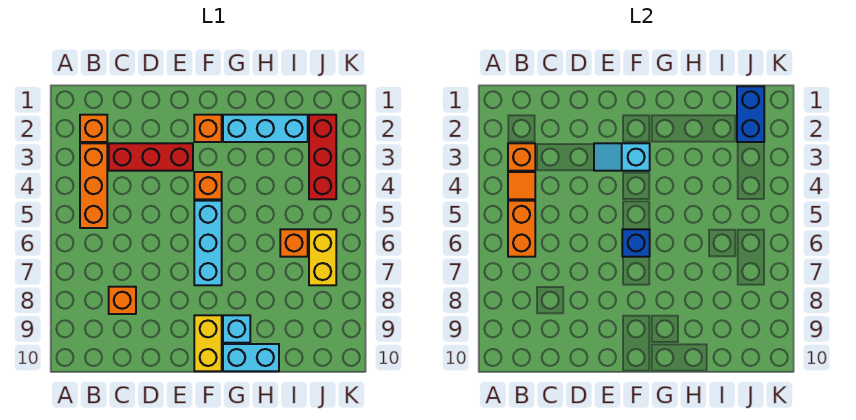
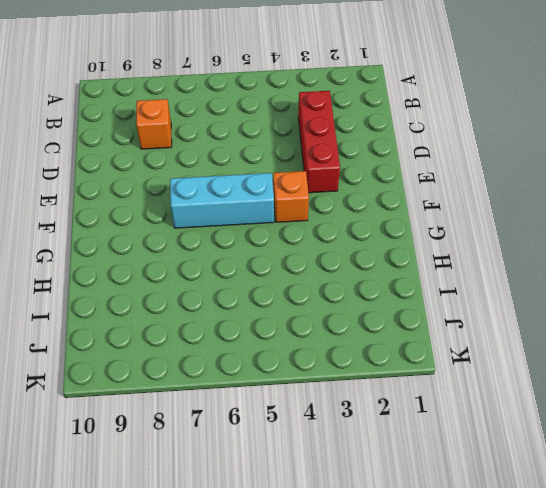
none -> orange 1x1 brick [80,115,107,142]
none -> orange 1x3 brick [80,143,107,228]
none -> orange 1x1 brick [194,115,222,142]

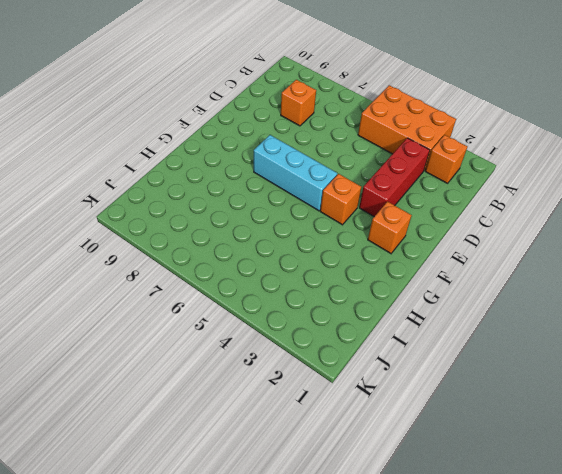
orange 2x3 brick [358,85,456,170] -> orange 1x3 brick [80,143,107,228]
none -> yellow 1x2 brick [194,315,222,371]
none -> cyan 1x3 brick [223,115,308,142]
none -> cyan 1x1 brick [223,315,250,343]

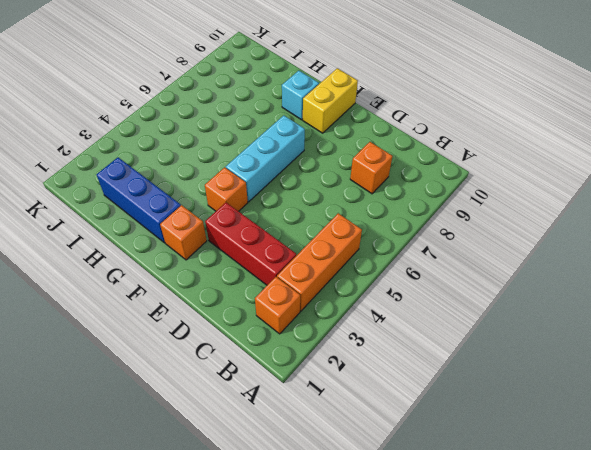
blue 1x3 brick [96,157,181,243] -> cyan 1x3 brick [223,115,308,142]
none -> cyan 1x2 brick [223,344,279,371]
none -> orange 1x1 brick [280,229,308,257]
none -> red 1x3 brick [309,115,336,199]

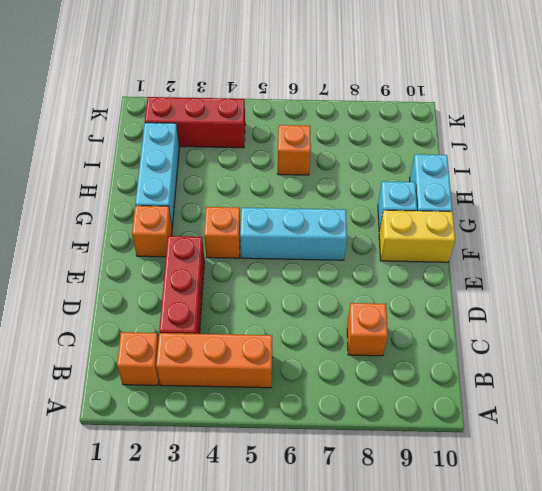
none -> yellow 1x2 brick [309,229,336,285]
none -> orange 1x1 brick [508,143,535,171]
none -> orange 1x1 tile [508,172,535,199]

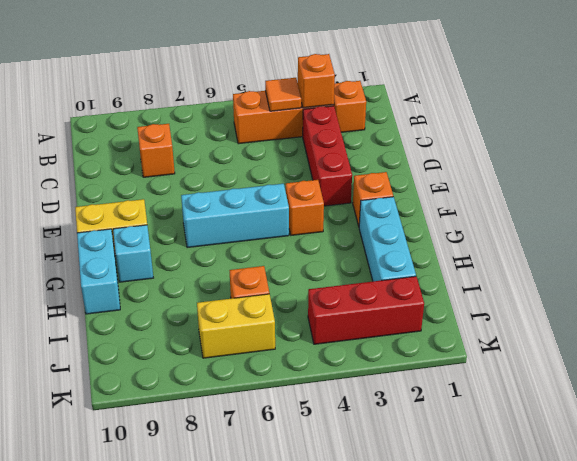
none -> orange 1x2 brick [508,201,535,257]
none -> cyan 1x2 slope [594,143,650,171]
none -> blue 1x1 brick [622,229,650,257]

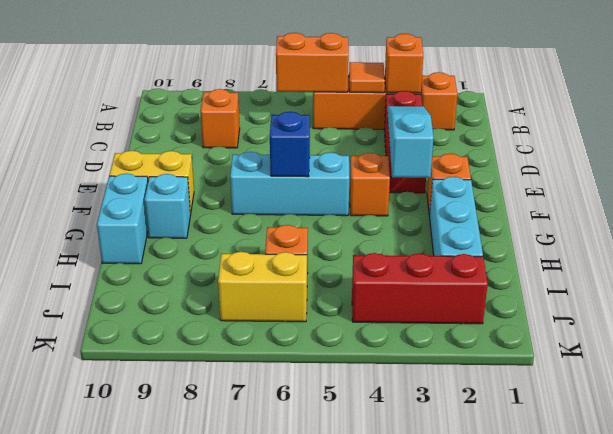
cyan 1x3 slope [387,106,434,178] -> cyan 1x2 slope [594,143,650,171]
none -> blue 1x2 brick [737,86,764,142]

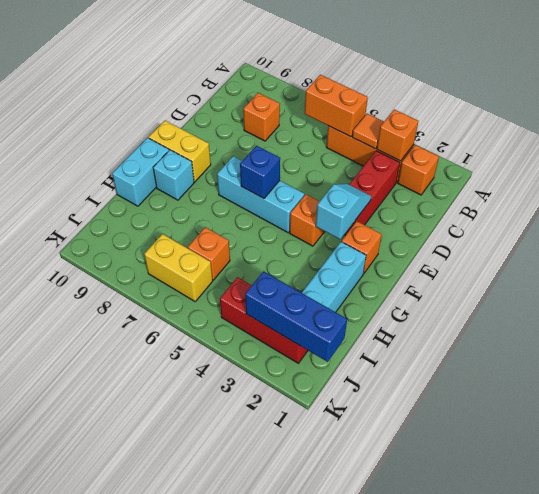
blue 1x3 brick [245,272,347,362] -> blue 1x2 brick [737,86,764,142]

